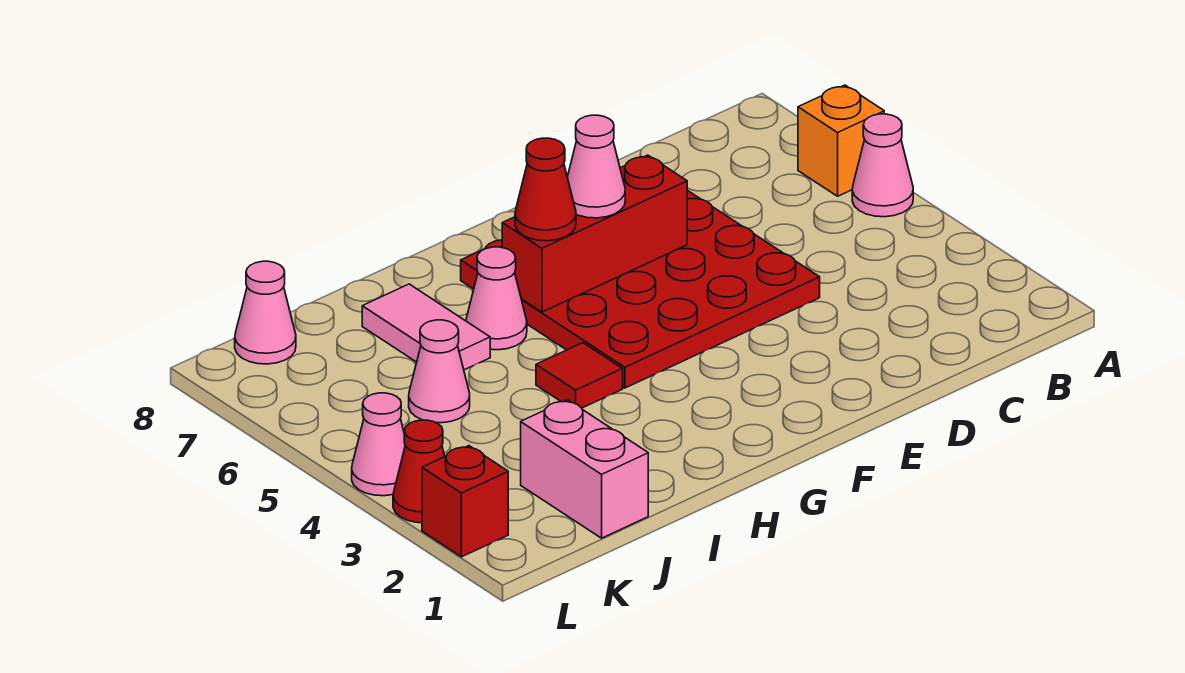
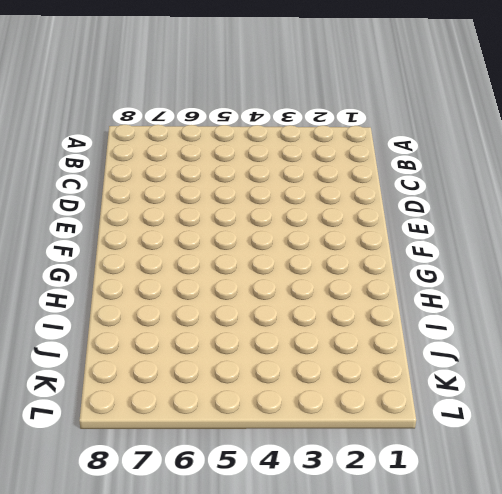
none -> pink 1x1 cone [852,114,913,217]
none -> orange 1x1 brick [798,85,884,196]
none -> red 4x4 plate [461,190,820,388]

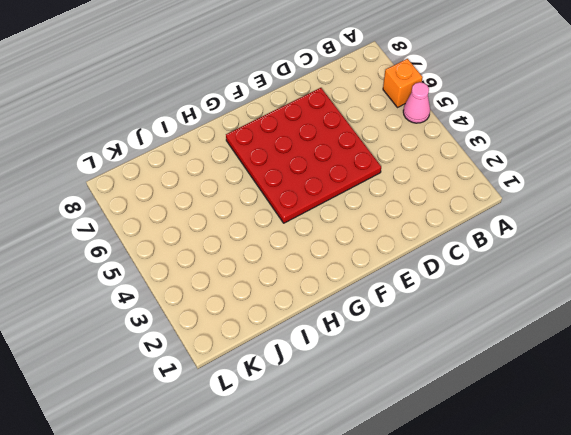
none -> red 1x1 tile [536,343,623,408]
none -> pink 1x1 cone [466,247,527,350]
none -> pink 1x2 tile [362,284,490,370]

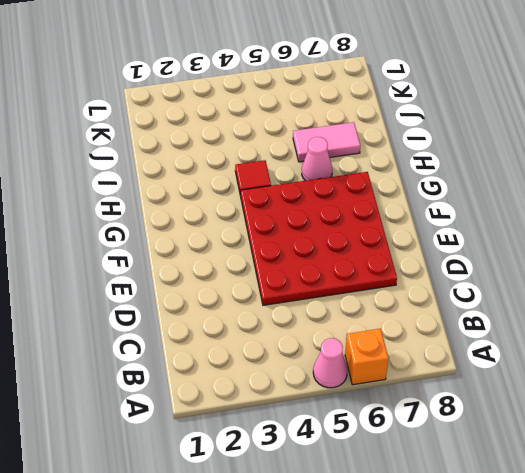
none -> pink 1x2 brick [521,400,648,538]
none -> pink 1x1 cone [409,320,470,423]
none -> pink 1x1 cone [235,261,296,364]

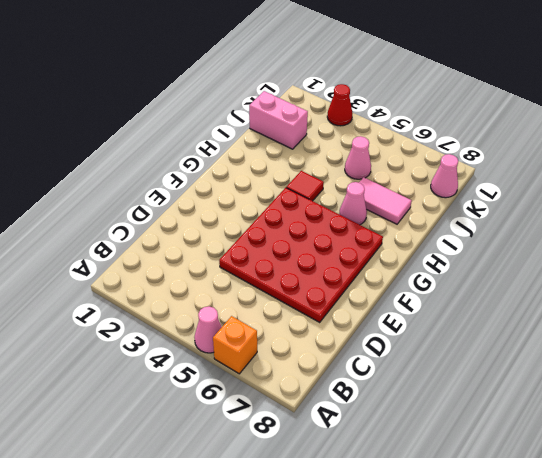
none -> red 1x1 brick [422,446,508,557]
none -> pink 1x1 cone [352,393,405,496]
none -> red 1x3 brick [502,155,687,312]

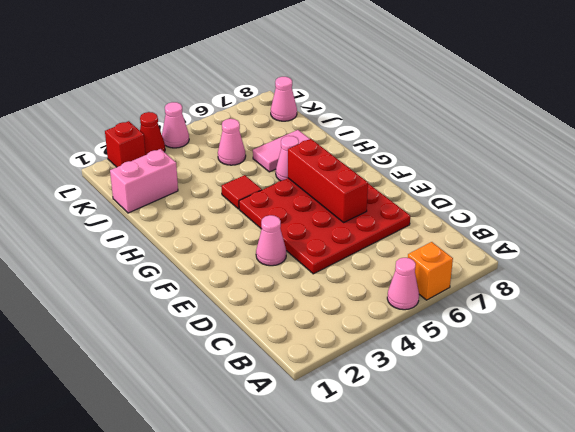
pink 1x1 cone [256,215,286,266] -> pink 1x1 cone moved to [567,115,625,218]
none -> red 1x1 cone [515,138,576,241]

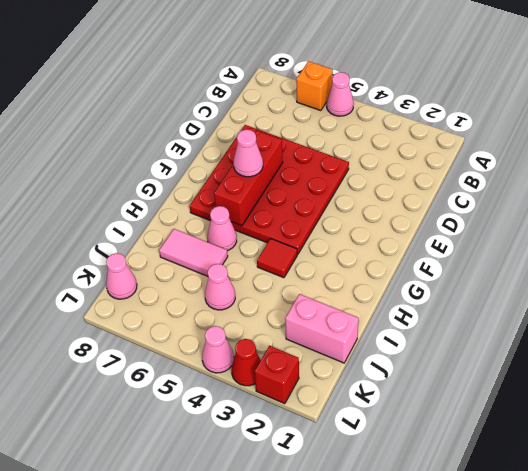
none -> red 1x1 cone [515,138,576,241]

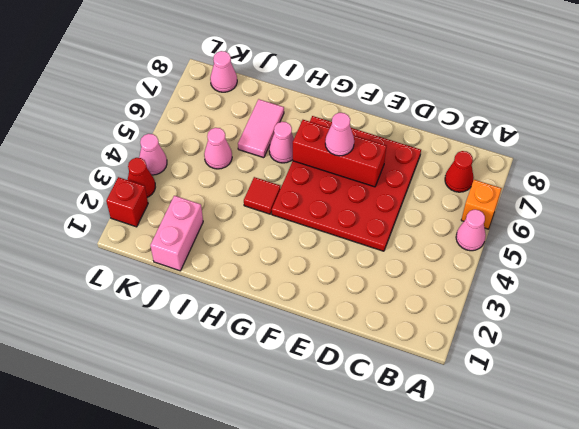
red 1x1 cone [445,151,474,192] -> red 1x1 cone moved to [515,138,576,241]

